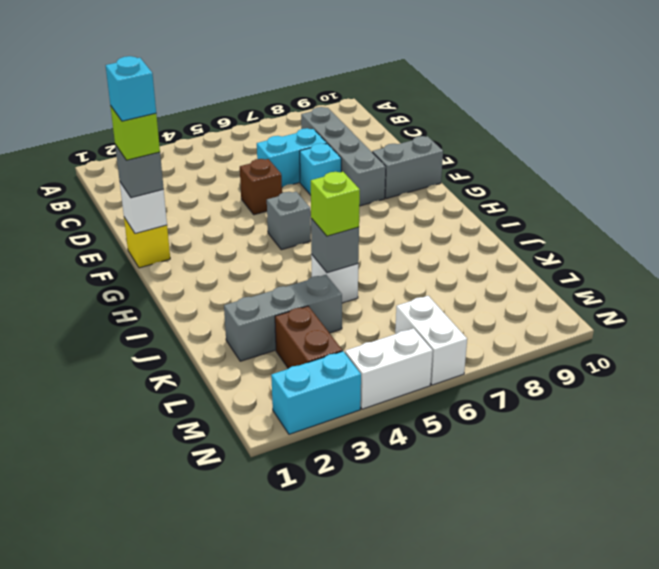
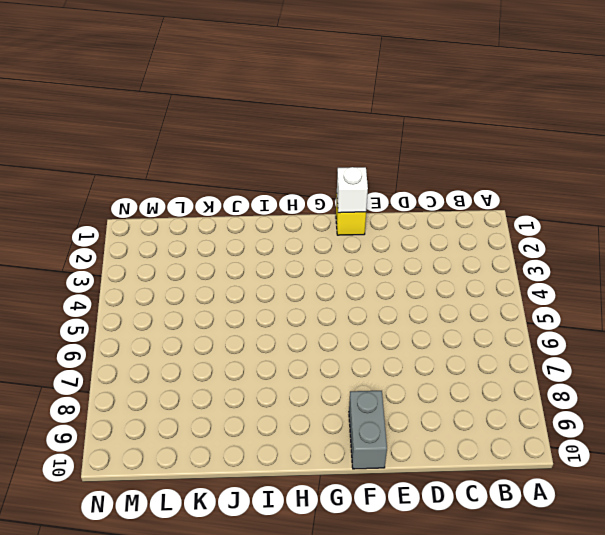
none -> grey 1x4 brick [301,107,386,206]
none -> cyan 1x2 brick [257,128,327,187]
none -> brown 1x1 brick [240,159,282,215]

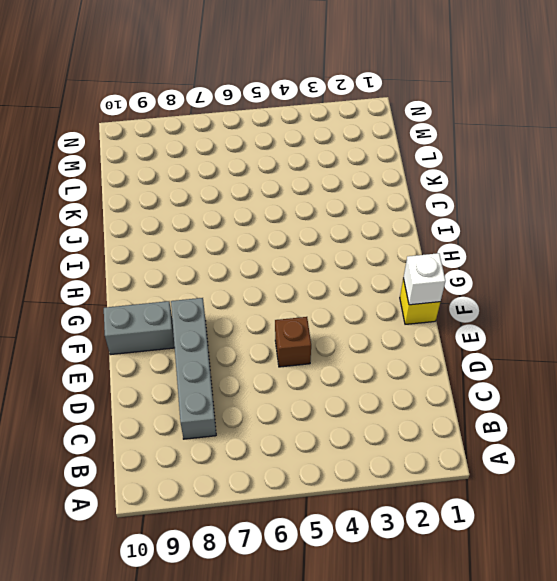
none -> cyan 1x2 brick [257,128,327,187]
none -> cyan 1x1 brick [300,143,341,195]
none -> grey 1x1 brick [267,192,311,250]

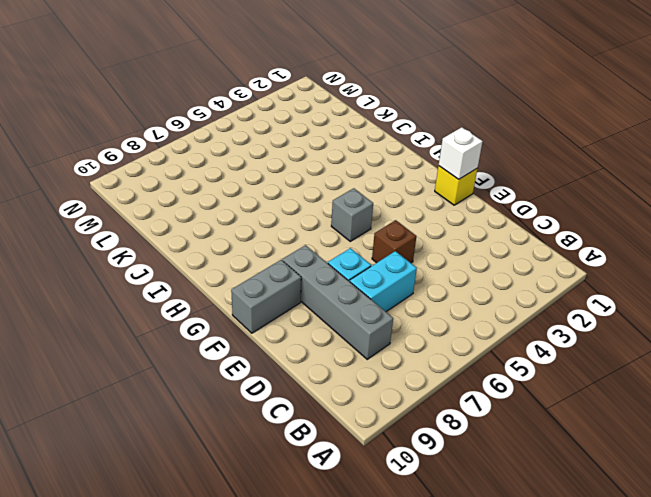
none -> white 1x1 brick [311,255,358,303]
none -> grey 1x3 brick [224,275,342,361]
none -> brown 1x2 brick [275,306,342,368]

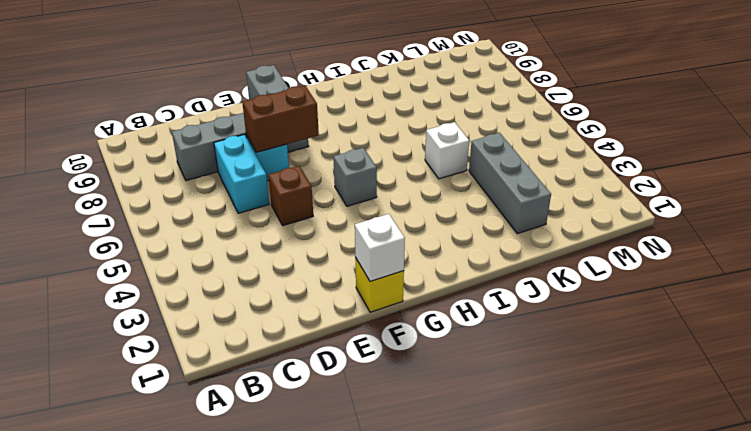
brown 1x2 brick [242,86,319,152] -> brown 1x2 brick moved to [275,306,342,368]
none -> white 1x2 brick [395,296,467,385]
none -> cyan 1x2 brick [271,351,361,434]
none -> white 1x2 brick [345,328,433,409]

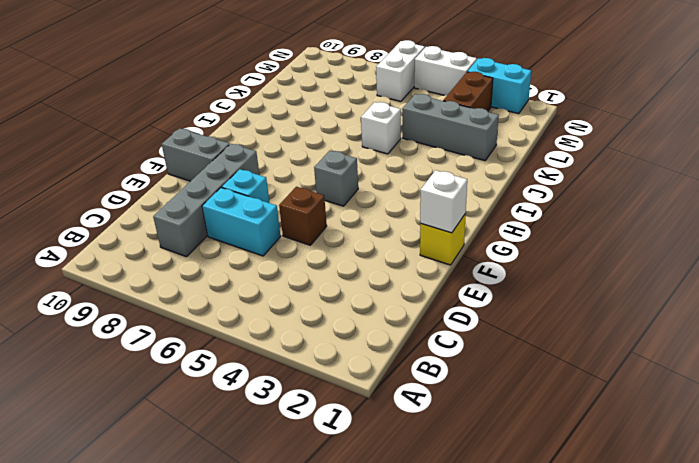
none -> grey 1x1 brick [311,218,359,273]
none -> grey 1x1 brick [115,145,164,198]
none -> lime 1x1 brick [311,172,360,236]

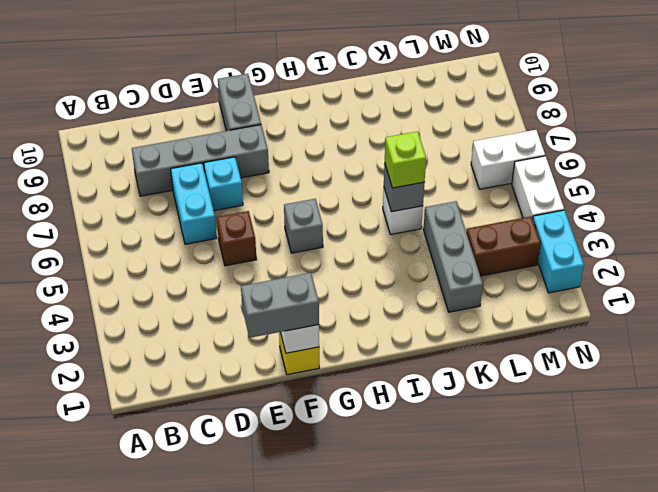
grey 1x2 brick [241,273,319,338] -> grey 1x1 brick [115,145,164,198]
none -> lime 1x1 brick [110,106,160,160]
none -> cyan 1x1 brick [106,56,156,121]

